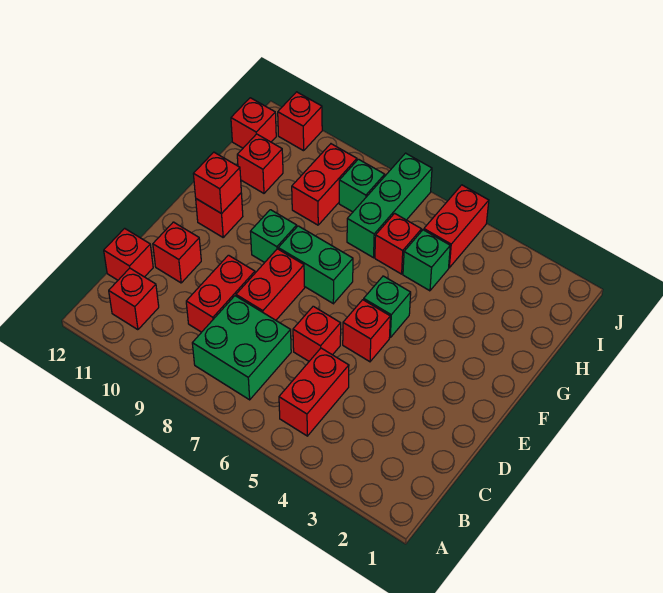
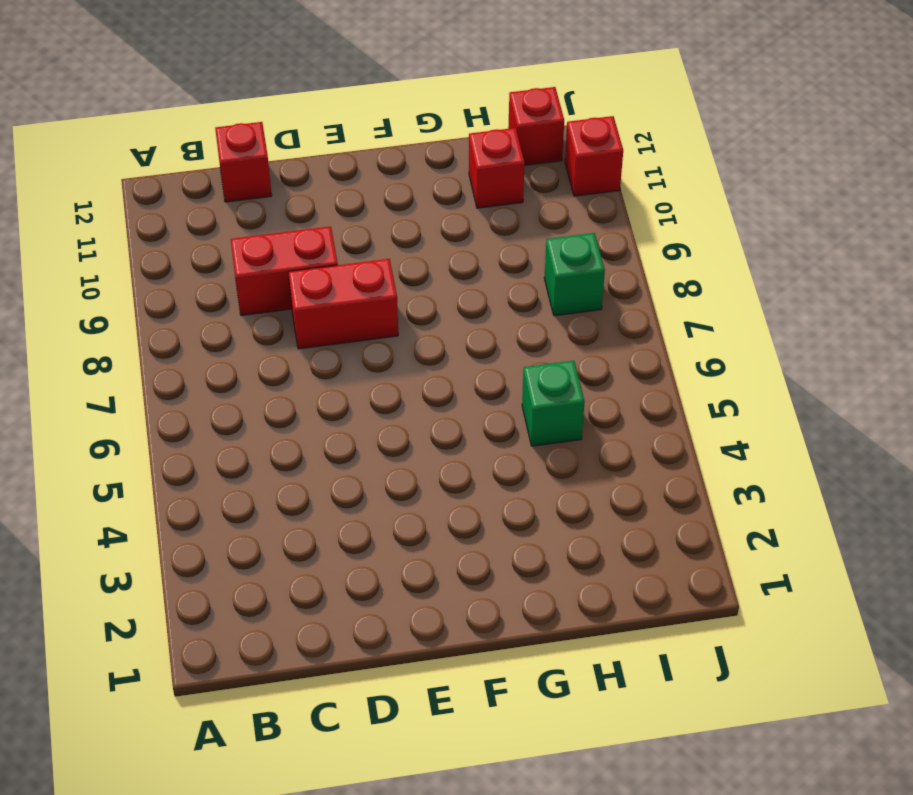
none -> red 1x2 brick [279,348,349,436]
none -> green 2x2 brick [192,296,291,400]
none -> red 1x1 brick [109,268,159,330]

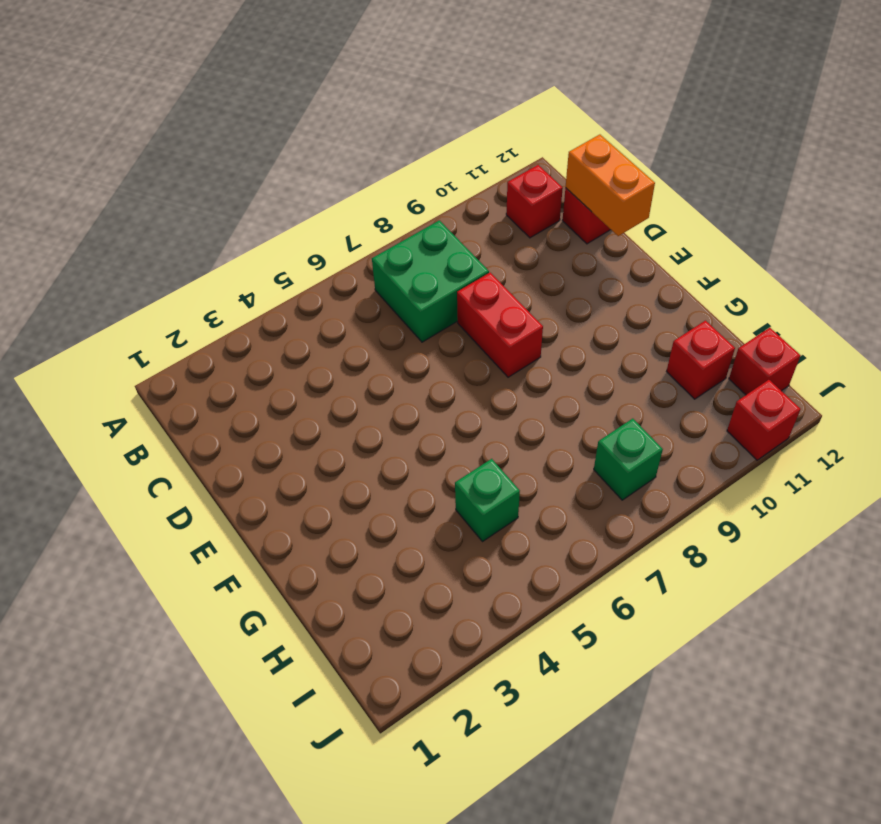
orange 1x2 brick [566,135,655,236] -> none
none -> red 1x2 brick [279,348,349,436]
none -> red 1x2 brick [186,255,255,332]
none -> red 1x1 brick [293,306,341,361]

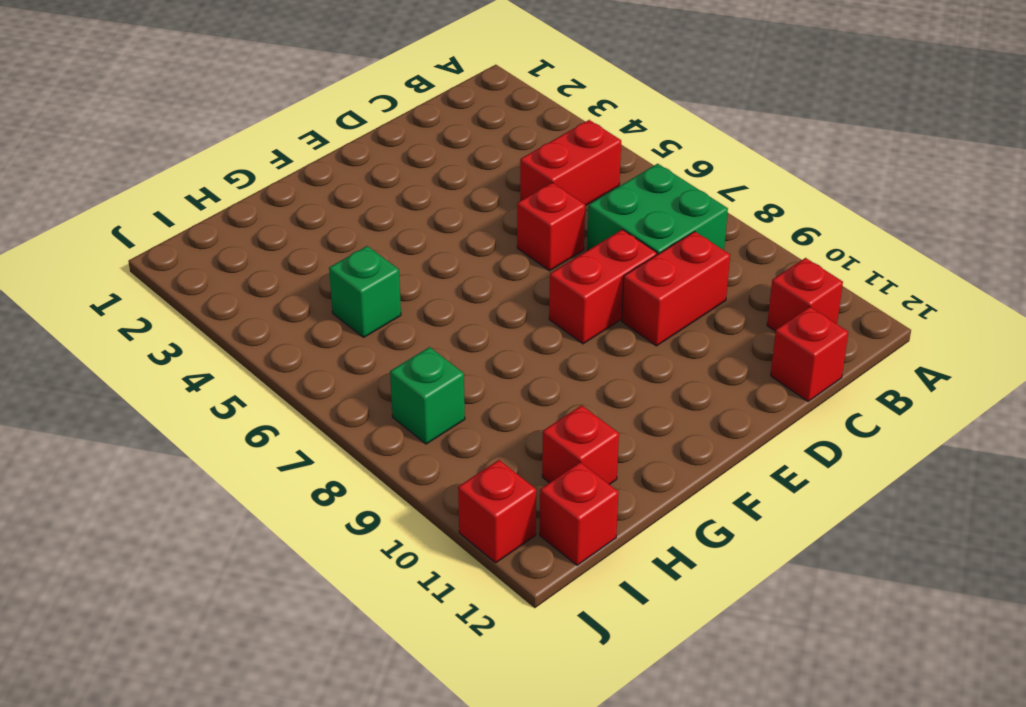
none -> red 1x1 brick [153,222,201,283]
none -> red 1x1 brick [343,300,390,362]
none -> green 1x1 brick [364,276,411,337]

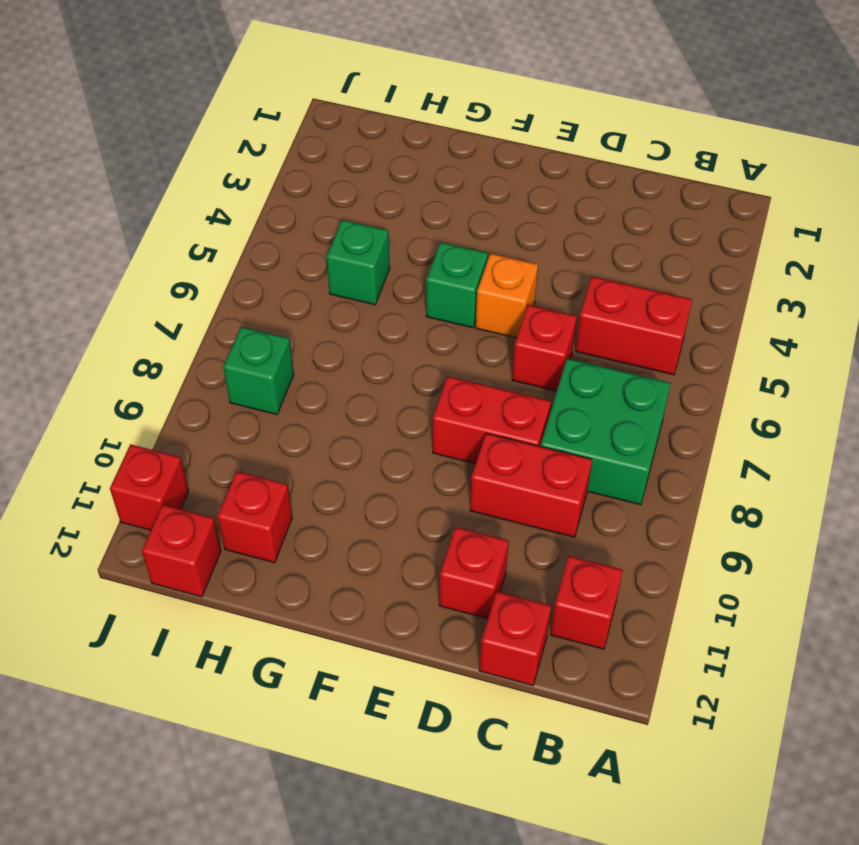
orange 1x1 brick [476,253,538,338] -> red 1x1 brick [343,300,390,362]
none -> green 1x2 brick [278,226,353,304]
none -> green 1x1 brick [250,210,297,262]
none -> red 1x1 brick [196,193,243,237]

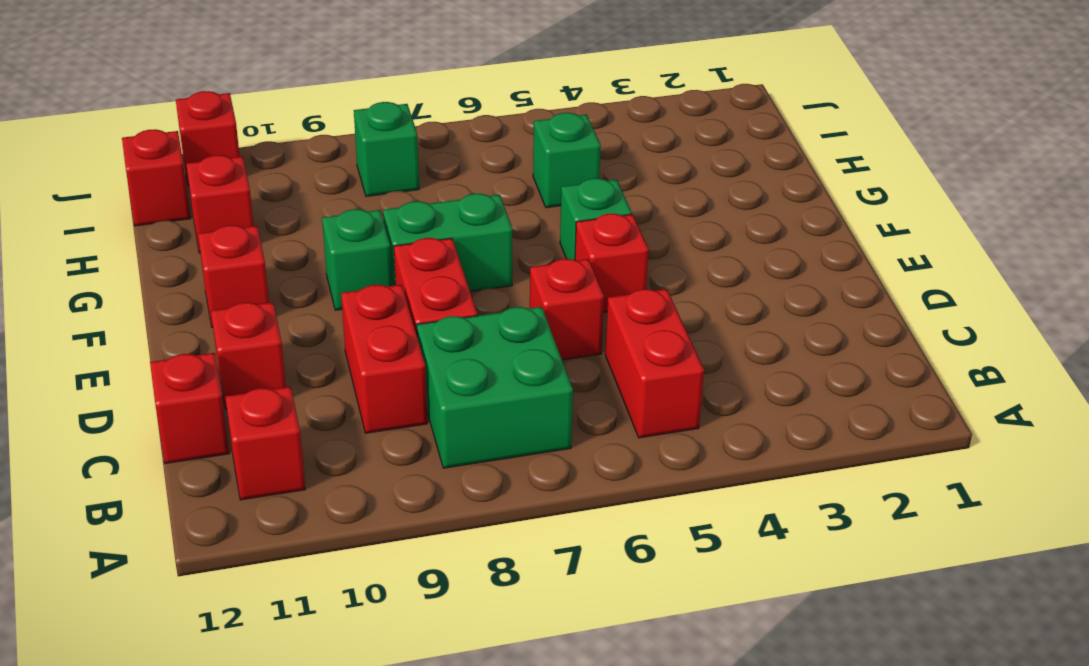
none -> red 1x1 brick [375,213,422,274]
none -> green 1x3 brick [347,153,432,258]
none -> red 1x2 brick [292,144,357,225]

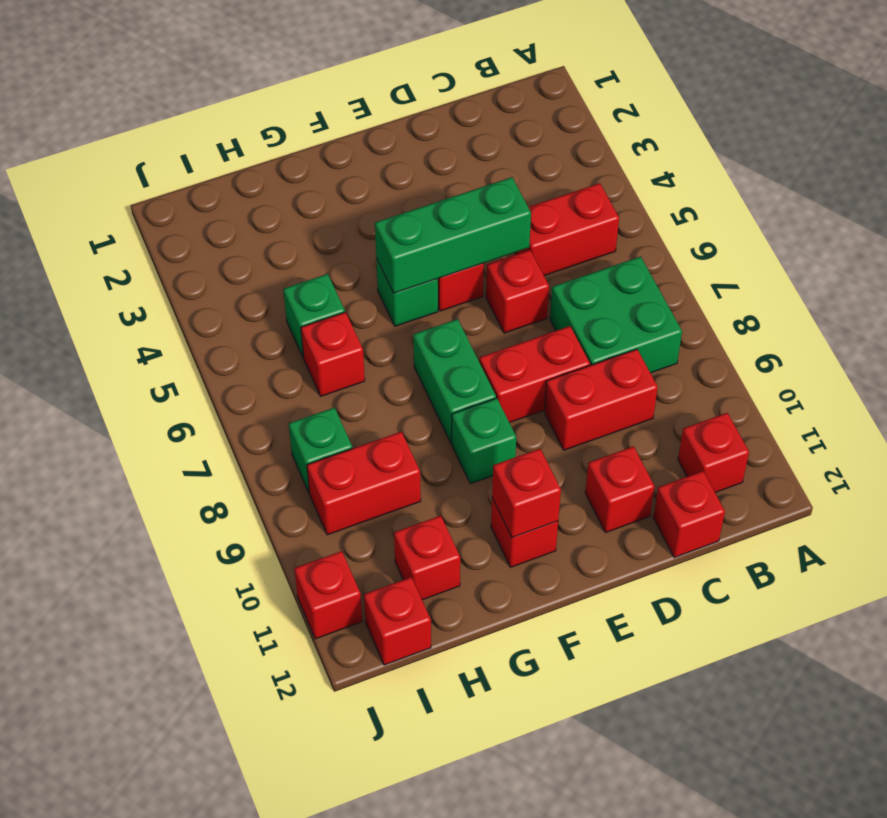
green 1x3 brick [375,177,531,293] -> green 1x3 brick moved to [347,153,432,258]
none -> red 1x2 brick [424,185,489,268]

